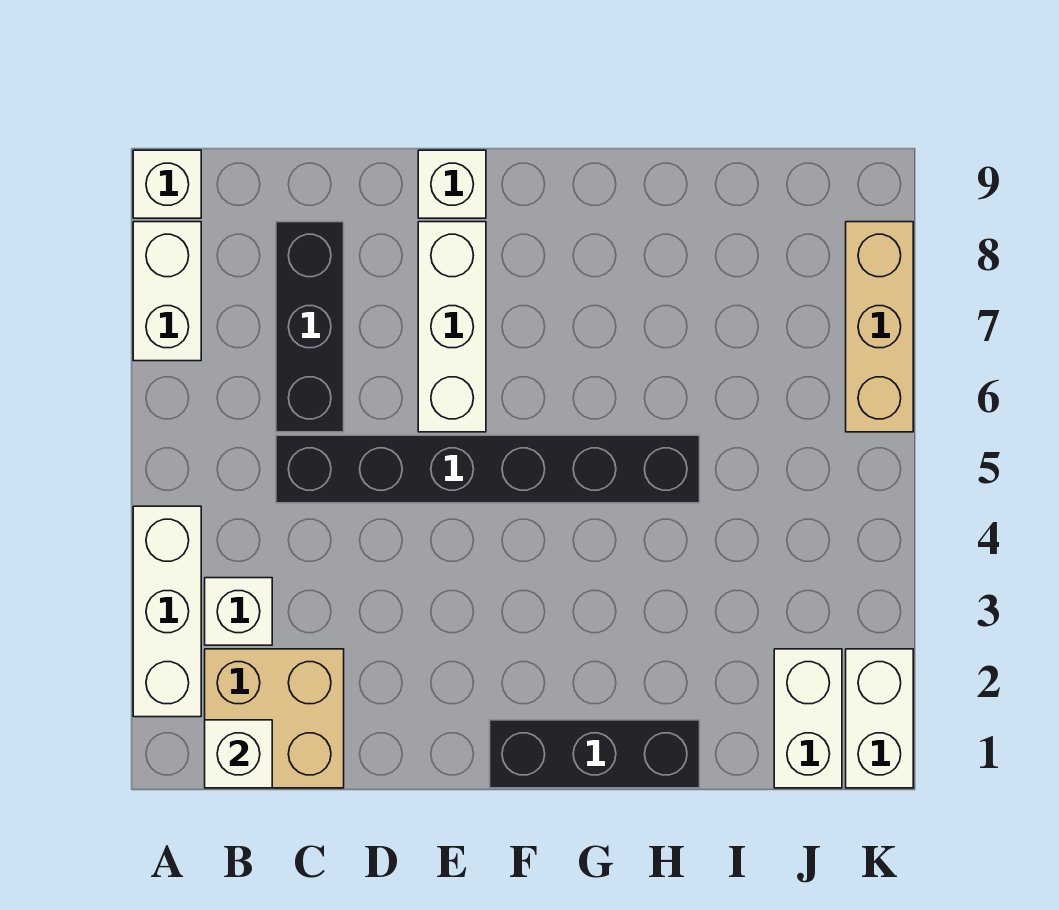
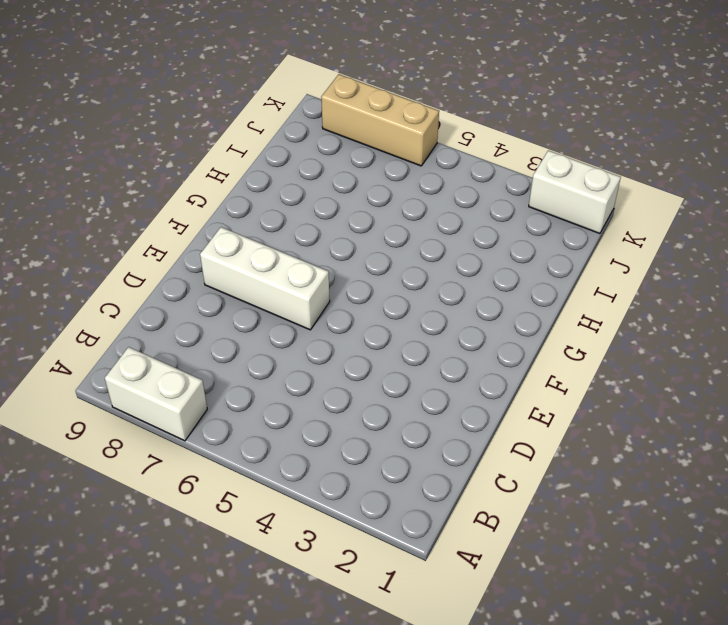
none -> white 1x3 brick [133,506,201,717]
none -> white 1x1 brick [133,150,201,218]
none -> tan 2x2 brick [205,649,344,788]

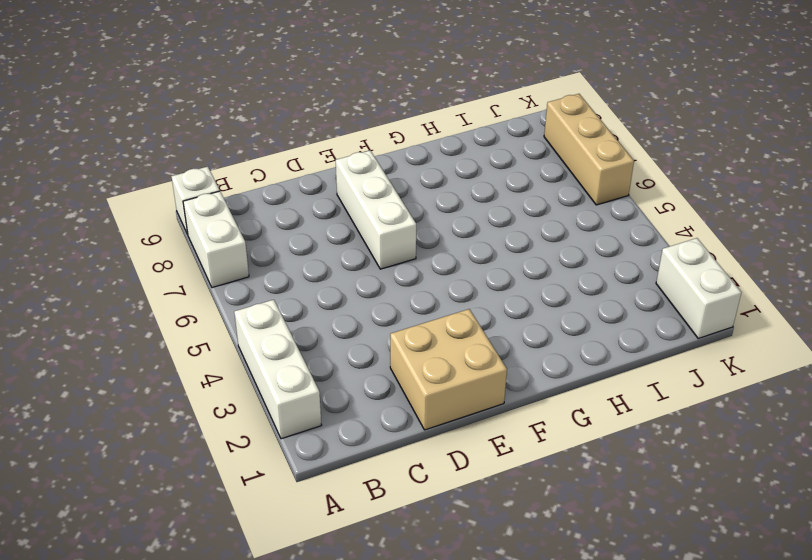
tan 2x2 brick [390,309,507,430] -> tan 2x2 brick moved to [205,649,344,788]
none -> white 1x1 brick [205,578,272,645]
none -> black 1x6 brick [276,435,700,503]
none -> black 1x3 brick [276,222,344,432]

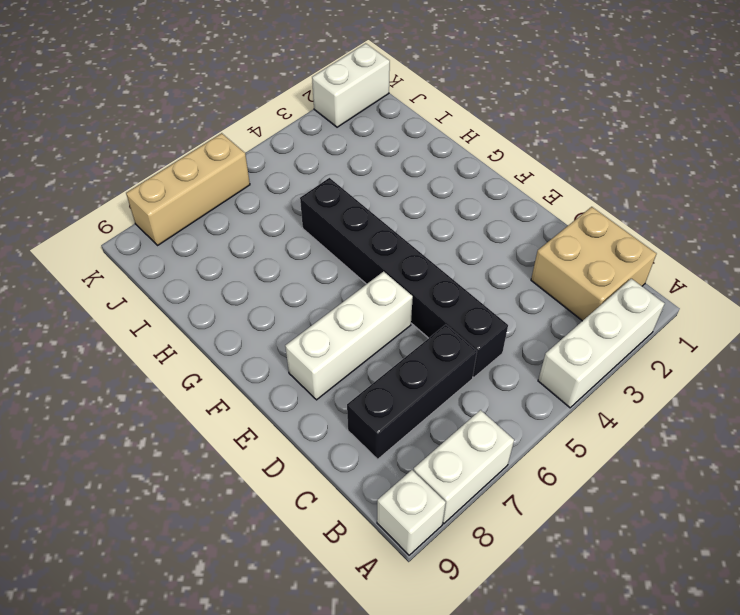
none -> white 1x1 brick [205,578,272,645]
none -> white 1x1 brick [418,150,486,218]
none -> black 1x3 brick [490,720,700,788]

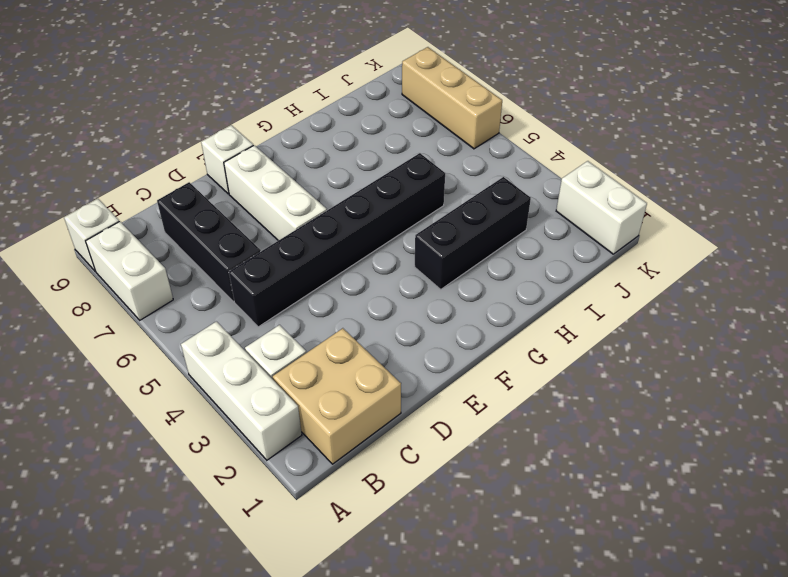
black 1x3 brick [414,177,531,289] -> black 1x3 brick moved to [490,720,700,788]
none -> white 1x2 brick [774,649,842,788]
none -> white 1x1 brick [205,720,272,788]

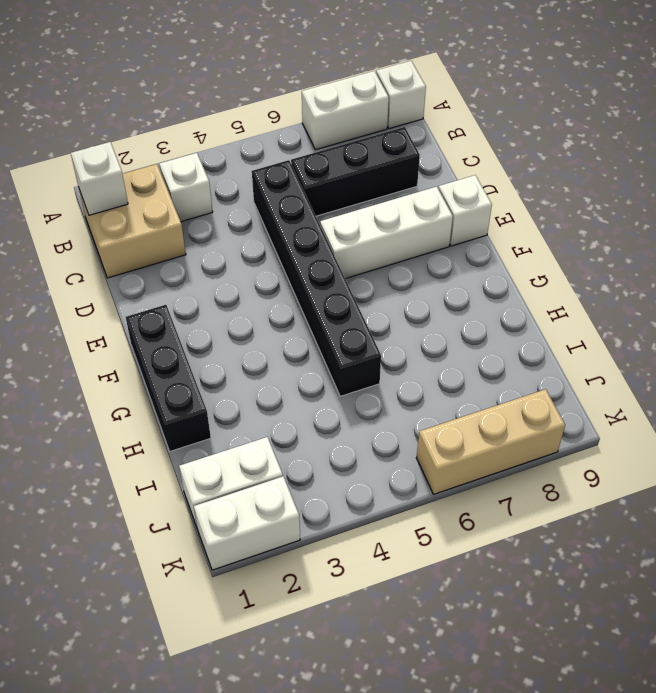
none -> white 1x3 brick [133,506,201,717]

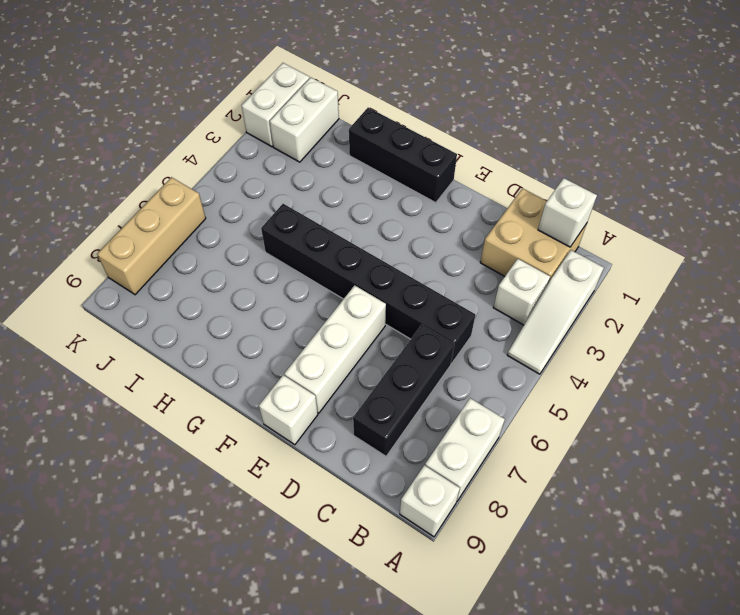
white 1x3 slope [507,250,604,374] -> white 1x3 brick [133,506,201,717]

